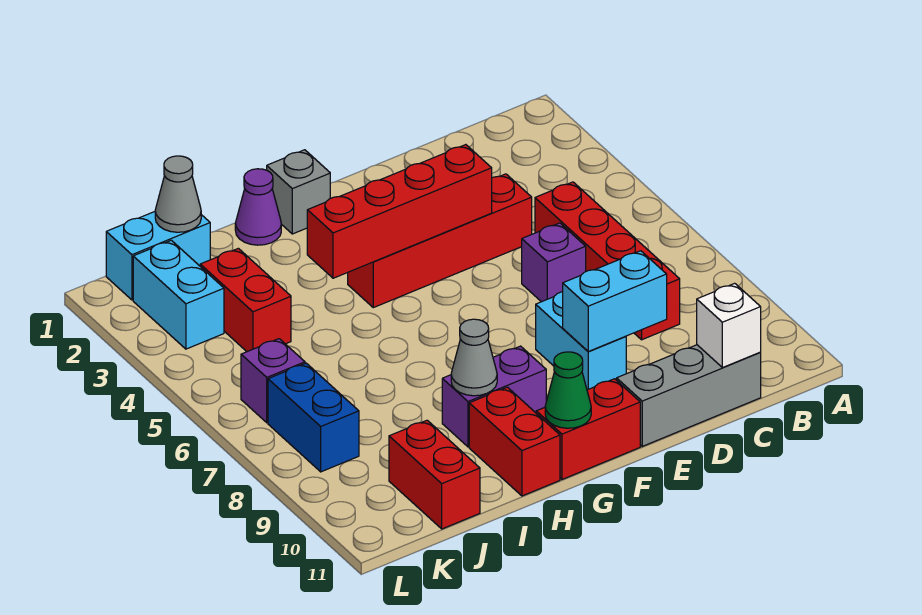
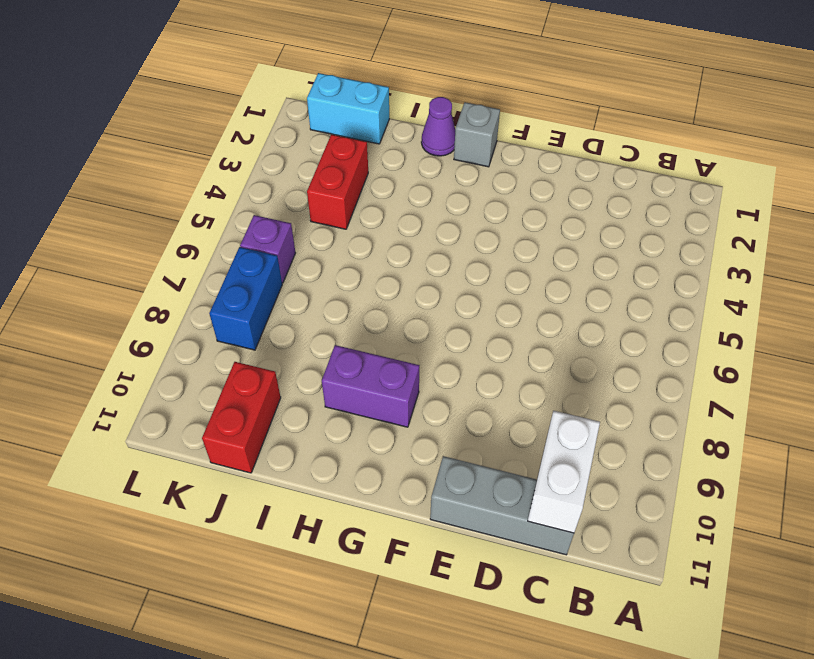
white 1x2 brick [528,411,600,533] -> white 1x1 brick [697,283,761,368]
none -> red 1x4 brick [535,182,680,340]
none -> red 1x4 brick [348,174,532,308]
none -> purple 1x1 brick [522,223,586,302]

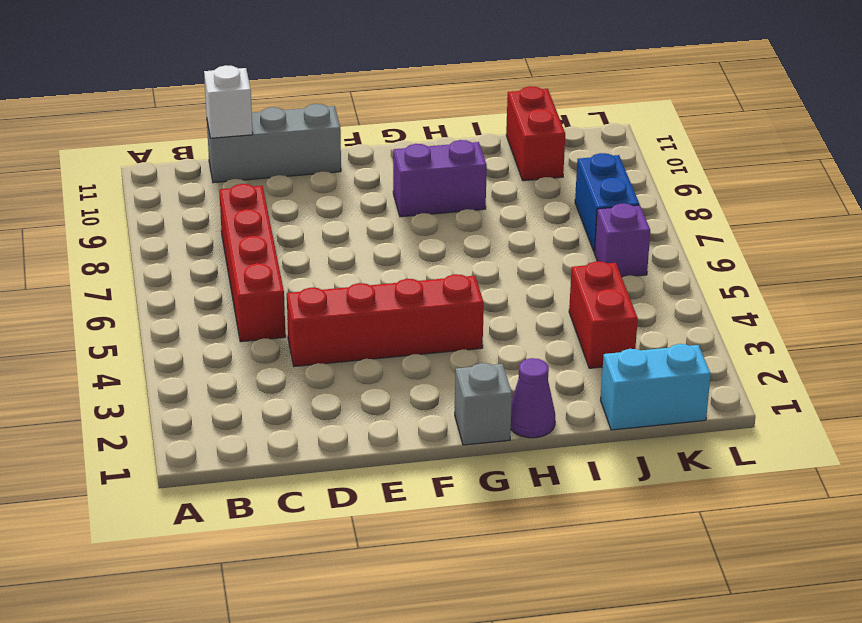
none -> purple 1x1 brick [522,223,586,302]
none -> cyan 1x2 brick [536,292,626,390]
none -> red 1x2 brick [536,379,640,479]

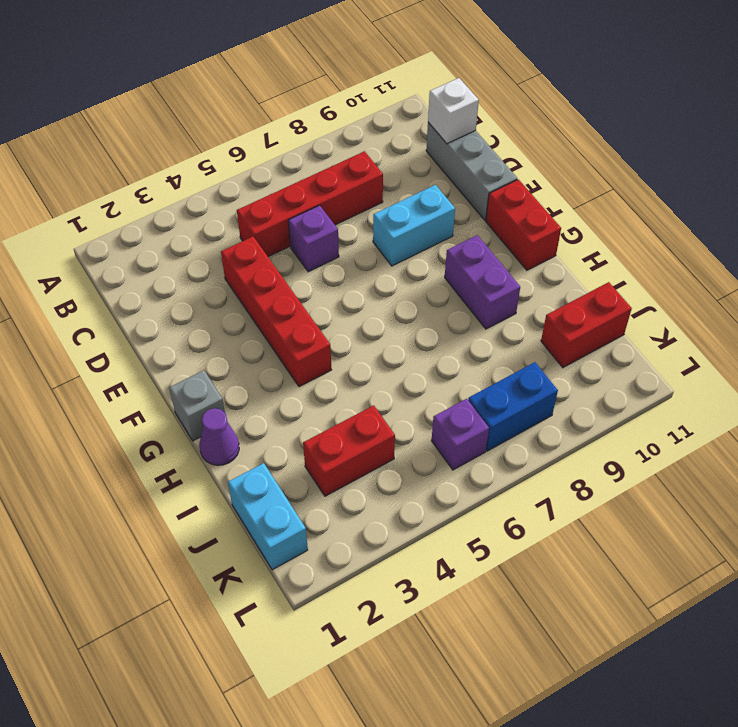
none -> red 1x2 brick [469,387,560,496]
none -> cyan 1x2 brick [133,240,224,349]
none -> cyan 1x2 brick [563,251,667,351]

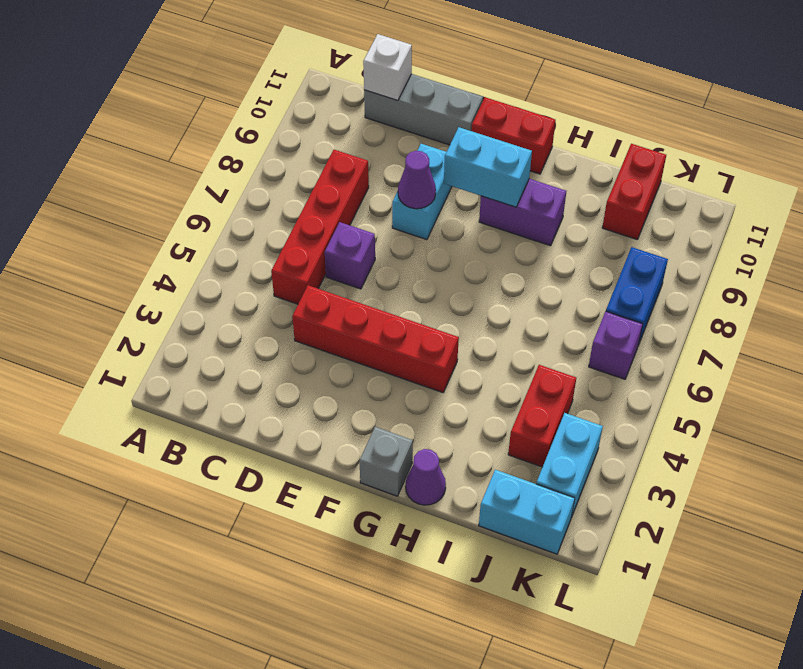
purple 1x1 cone [398,151,436,209] -> none
cyan 1x2 brick [444,127,532,207] -> cyan 1x2 brick moved to [563,251,667,351]
none -> red 1x2 brick [469,387,560,496]
none -> red 1x4 brick [307,145,492,278]
none -> green 1x1 cone [545,352,591,428]

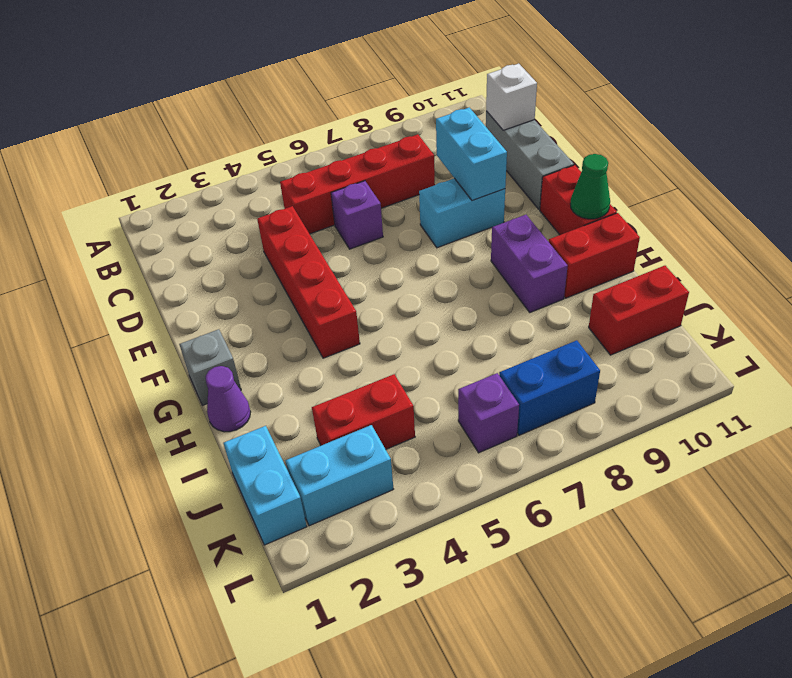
none -> red 1x4 brick [307,145,492,278]
none -> grey 1x1 cone [451,319,497,396]
none -> grey 1x1 cone [155,156,201,232]

